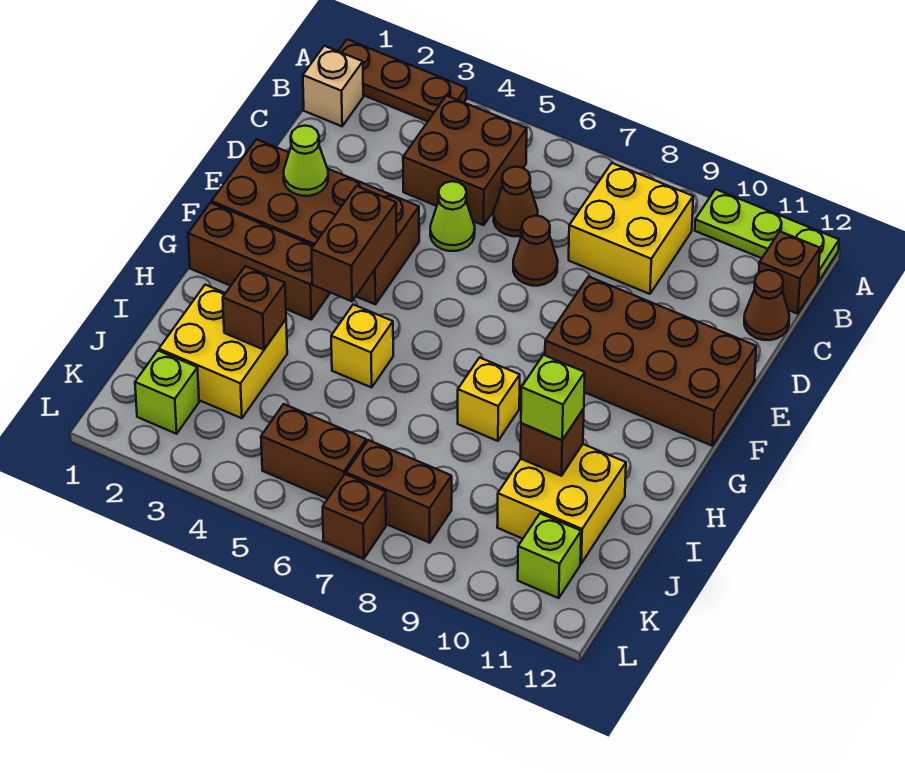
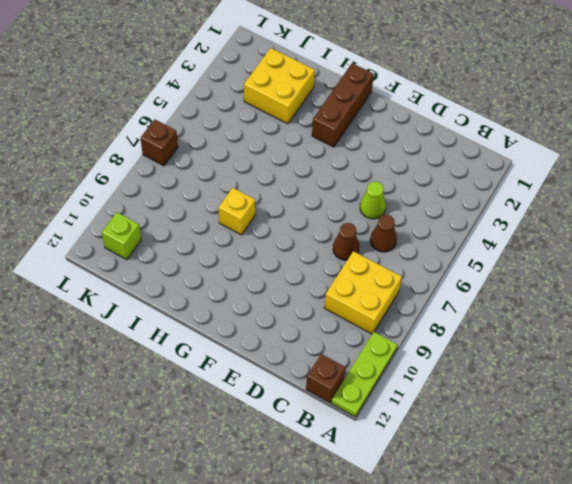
none -> brown 1x3 plate [339,39,466,122]
none -> tan 1x1 brick [303,46,363,126]
none -> brown 2x2 brick [403,95,527,225]

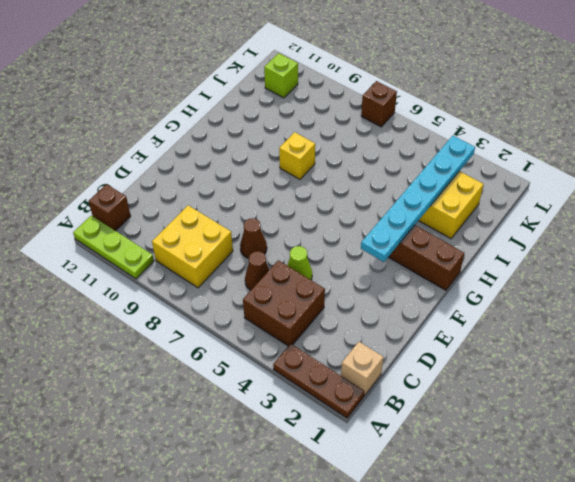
cyan 1x6 plate [361,136,475,262] -> brown 1x1 brick [223,266,286,350]
none -> brown 1x1 cone [744,270,789,340]
none -> brown 2x4 brick [212,139,419,305]
none -> brown 2x4 brick [545,277,756,446]

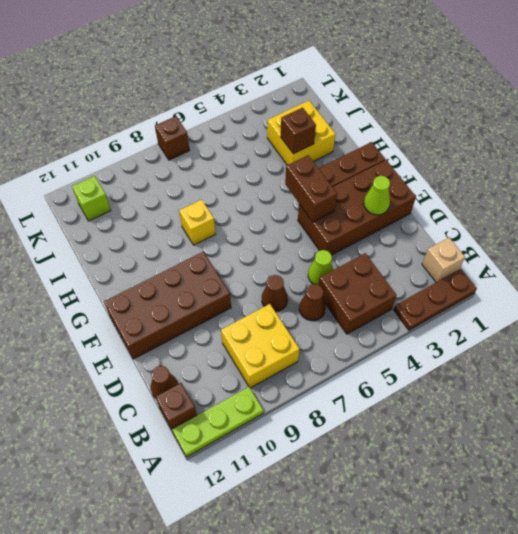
none -> yellow 1x1 brick [331,305,393,387]
none -> yellow 2x2 brick [497,444,626,563]
none -> lime 1x1 brick [135,351,199,434]

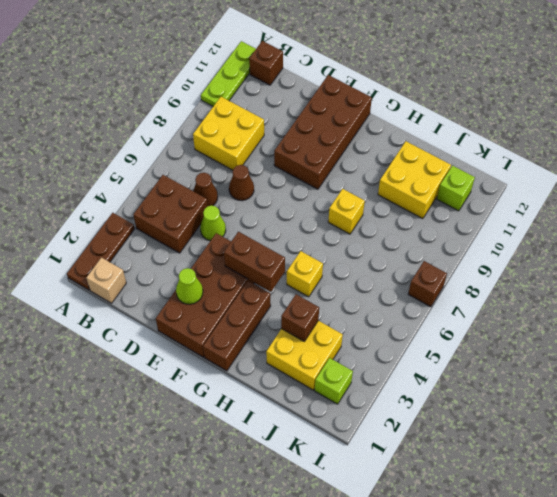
none -> brown 1x1 cone [744,270,789,340]
none -> brown 1x2 brick [261,404,366,499]
none -> brown 1x2 brick [346,440,452,543]

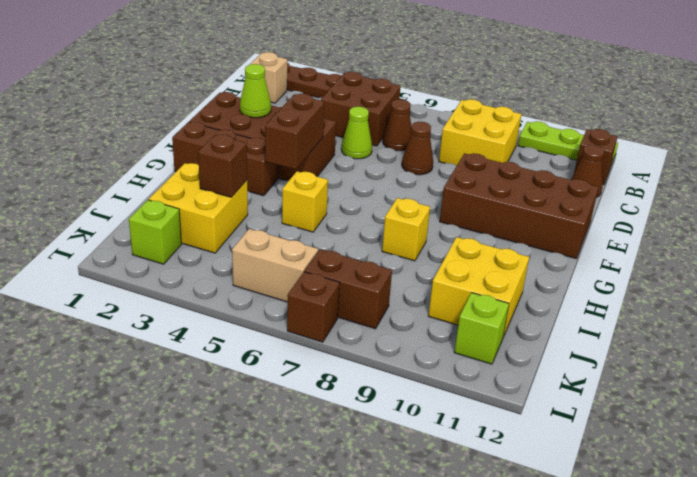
tan 1x2 brick [232,229,318,302] -> brown 1x2 brick [261,404,366,499]
none -> brown 1x1 brick [521,409,584,476]
none -> lime 1x1 brick [521,355,585,440]

